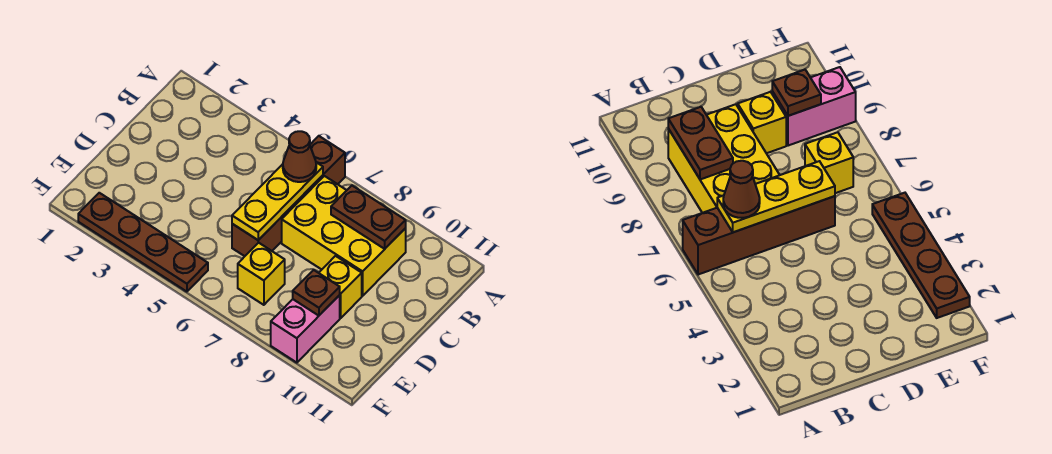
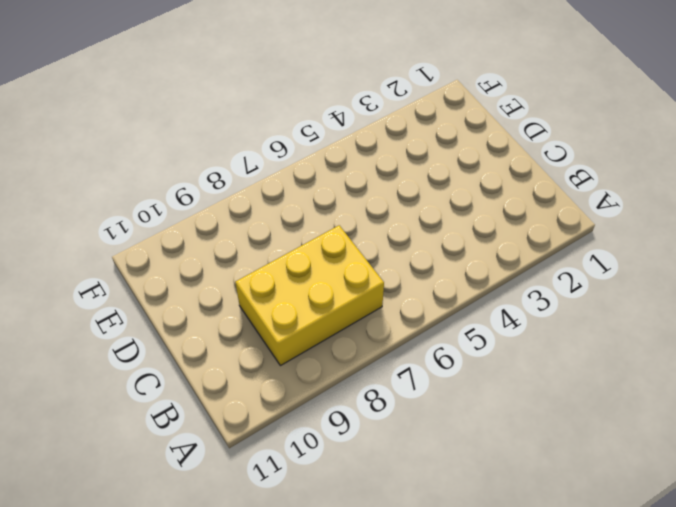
none -> brown 1x4 brick [232,136,345,256]
none -> yellow 1x1 brick [319,256,362,318]

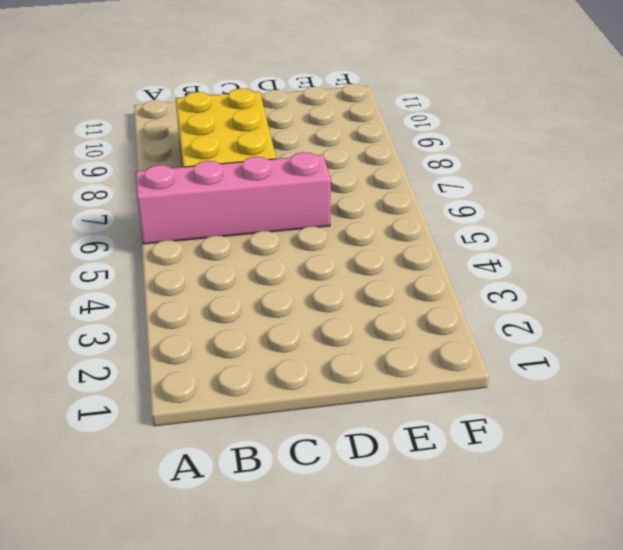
pink 1x4 brick [136,152,331,244] -> brown 1x4 brick [232,136,345,256]
none -> yellow 1x1 brick [319,256,362,318]
none -> yellow 1x1 brick [238,243,285,305]

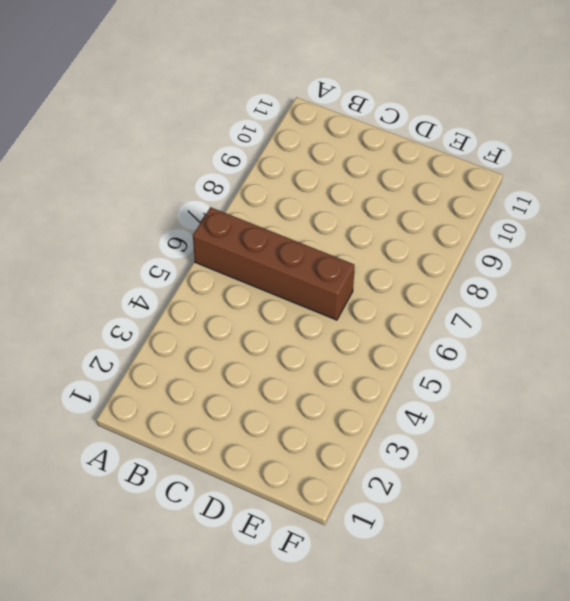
none -> yellow 2x3 brick [282,176,406,296]
none -> yellow 1x1 brick [319,256,362,318]

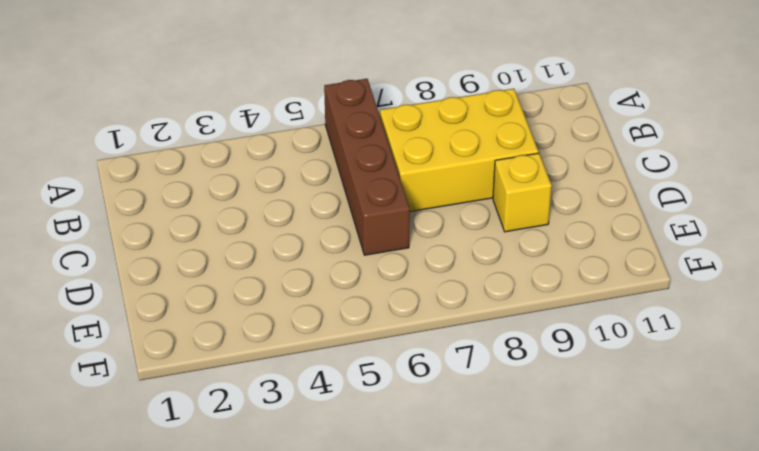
none -> yellow 1x1 brick [238,243,285,305]
none -> pink 1x2 brick [271,295,340,363]

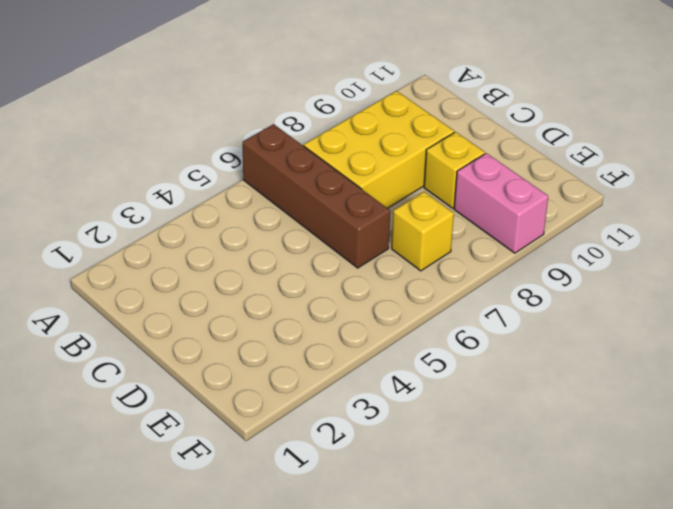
none -> brown 1x4 plate [78,193,208,292]
none -> yellow 1x3 plate [232,162,323,240]

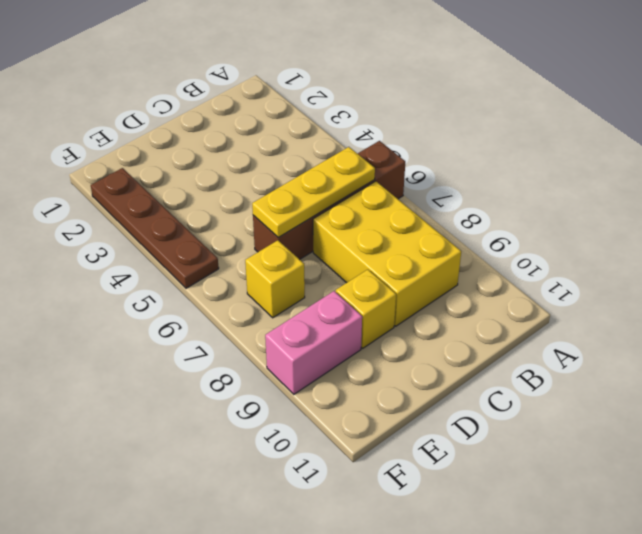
none -> brown 1x2 plate [331,186,406,249]
none -> brown 1x1 plate [293,270,340,316]

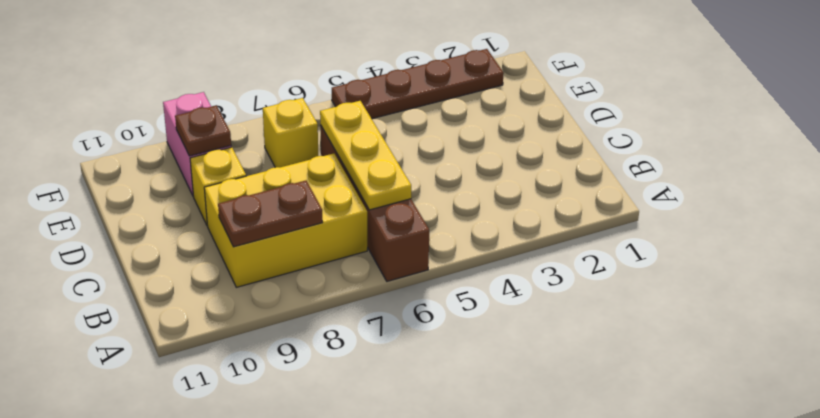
none -> brown 1x1 cone [283,131,316,182]

